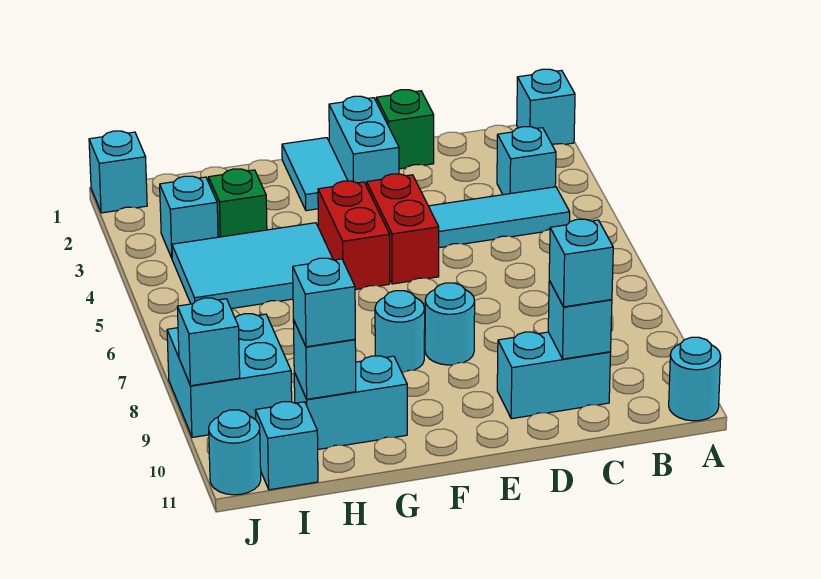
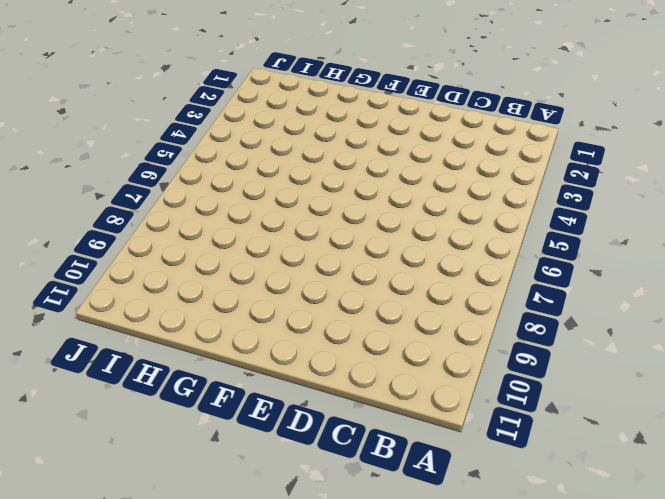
none -> cyan 1x1 brick [517,69,575,145]
none -> cyan 1x1 round brick [669,337,721,421]
none -> cyan 1x1 brick [497,127,556,195]

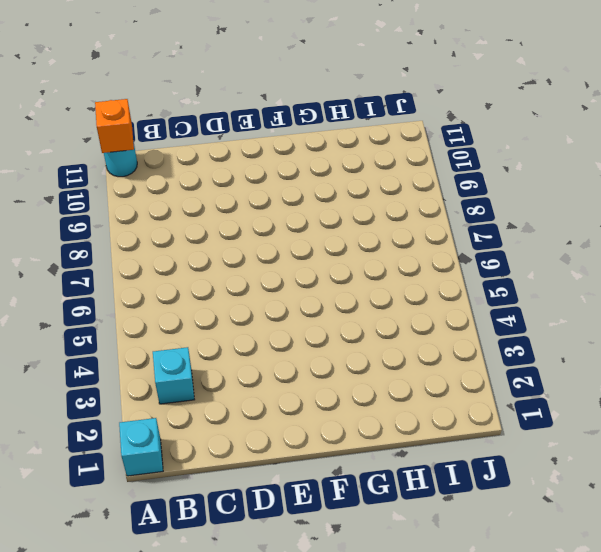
orange 1x1 brick [95,99,134,153] -> none
none -> cyan 1x3 tile [429,187,570,248]
none -> cyan 1x2 brick [497,332,611,419]
none -> green 1x1 brick [376,90,434,169]

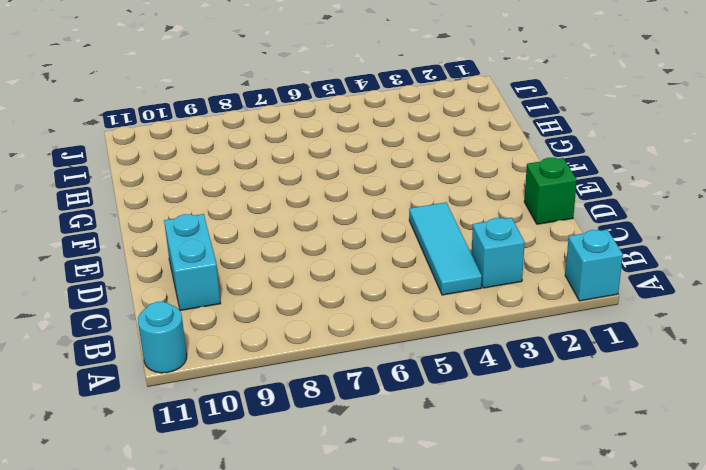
none -> cyan 1x2 brick [329,96,399,186]
none -> red 1x2 brick [367,174,439,284]
none -> cyan 1x1 round brick [425,283,475,365]

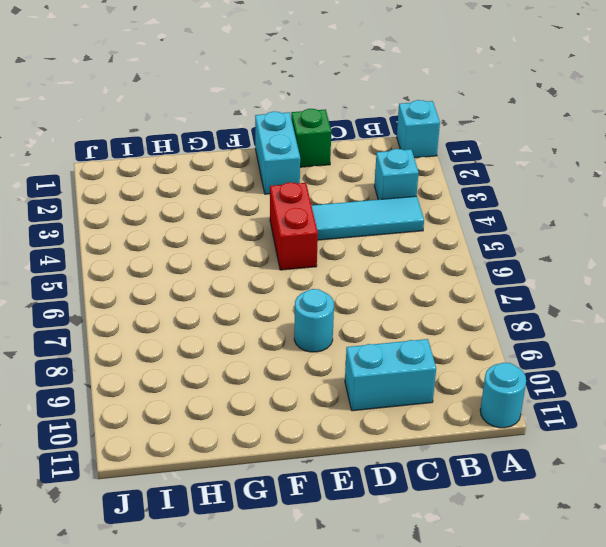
none -> cyan 1x2 tile [282,138,348,211]
none -> red 1x2 brick [318,181,390,290]
none -> cyan 1x1 round brick [375,291,425,373]

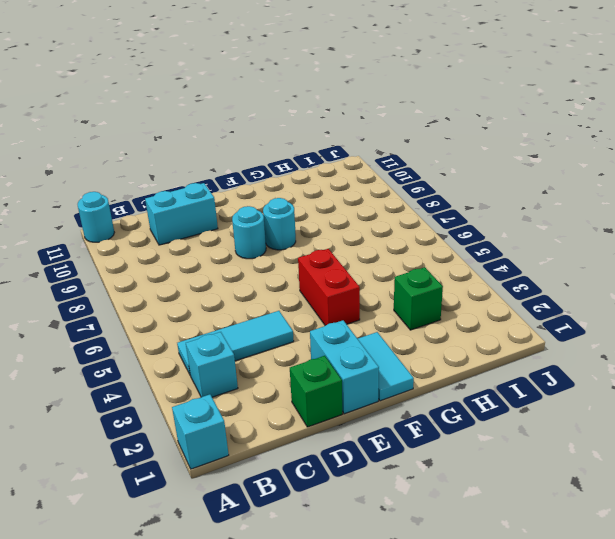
none -> red 1x2 brick [367,174,439,284]
none -> cyan 2x3 tile [172,223,333,309]
none -> cyan 1x2 brick [294,356,407,449]

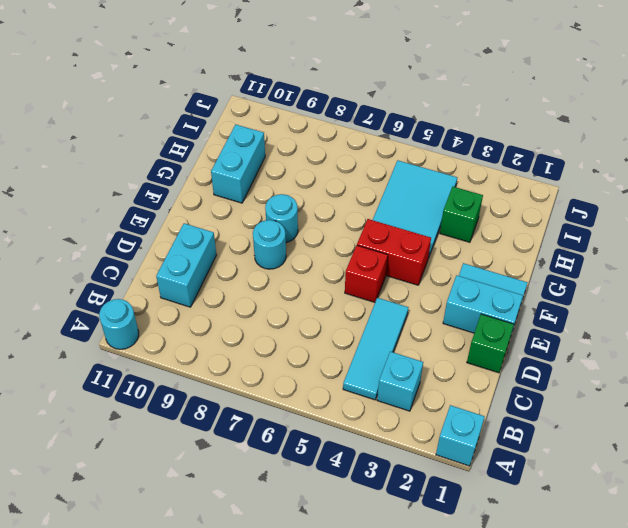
red 1x1 brick [345,246,388,302] -> red 1x2 brick [367,174,439,284]
none -> cyan 1x1 brick [160,176,218,258]
none -> cyan 2x2 brick [167,314,292,437]
none -> cyan 1x1 brick [255,402,318,490]

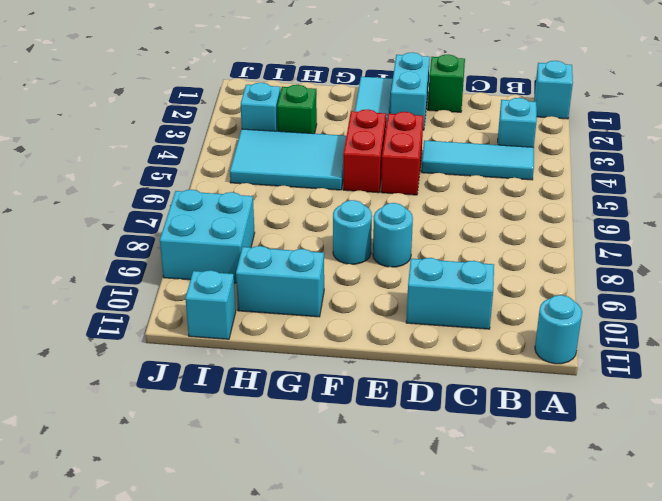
none -> cyan 1x1 brick [89,131,147,213]
none -> cyan 1x1 round brick [209,410,261,495]
none -> cyan 1x1 brick [548,280,612,359]

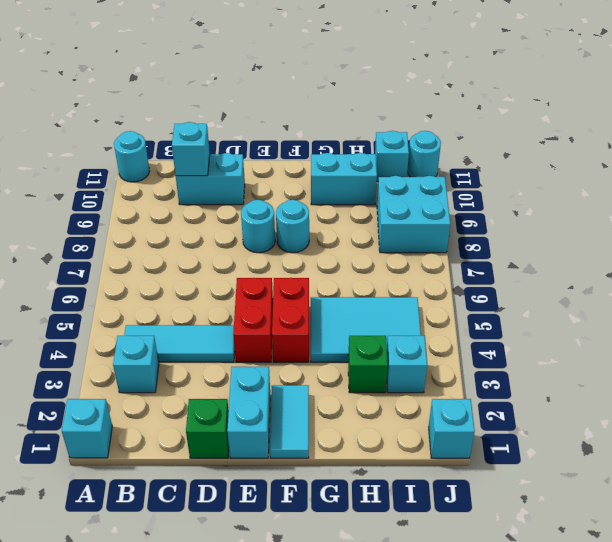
none -> cyan 1x1 brick [293,320,356,399]
none -> cyan 1x1 brick [177,298,240,386]
none -> cyan 1x1 brick [549,219,613,307]

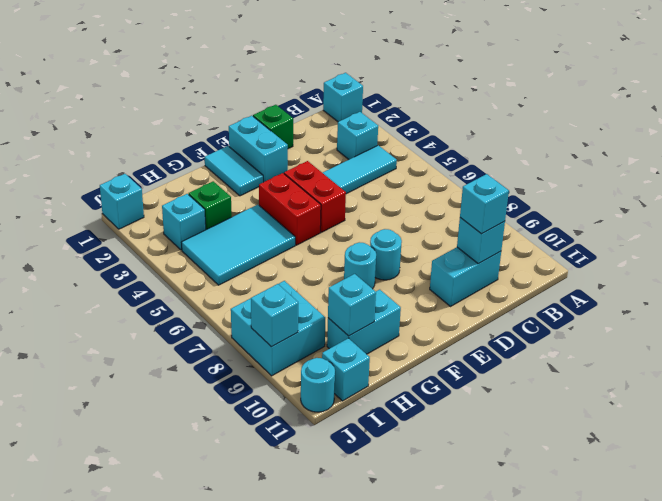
none -> cyan 1x1 round brick [669,337,721,421]
none -> cyan 1x1 brick [293,258,355,347]

